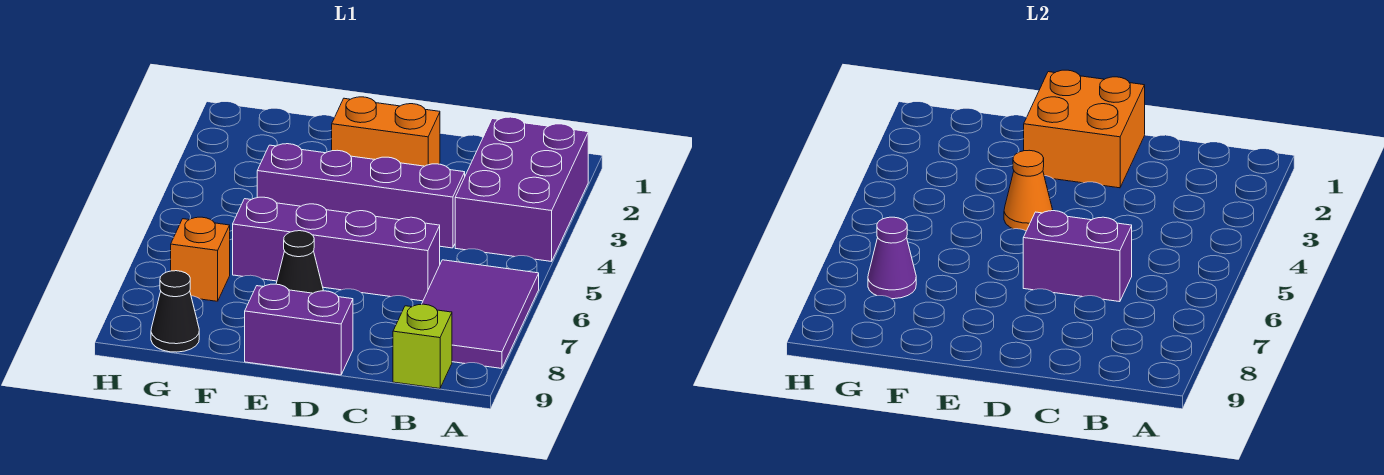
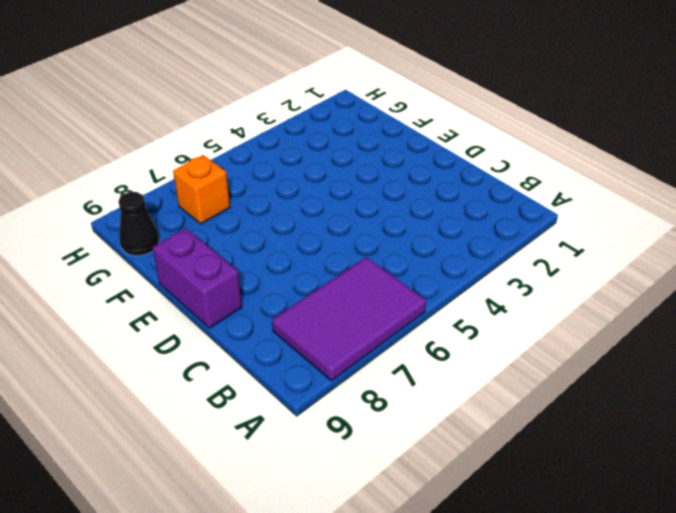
none -> purple 2x3 brick [455,117,588,262]
none -> lime 1x1 brick [393,304,452,389]
none -> purple 1x4 brick [257,144,465,248]

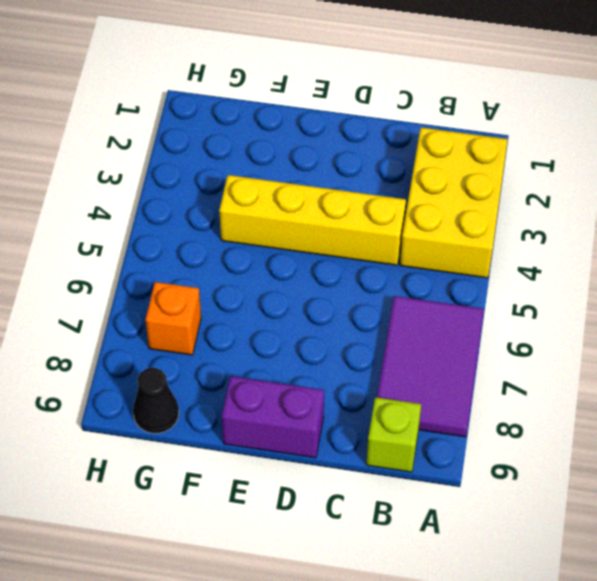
yellow 2x3 brick [400,128,508,278] -> purple 2x3 brick [455,117,588,262]
yellow 1x4 brick [219,175,406,265] -> purple 1x4 brick [257,144,465,248]
none -> purple 1x4 brick [233,197,440,301]
none -> orange 1x2 brick [332,97,440,166]
none -> black 1x1 cone [276,231,323,293]

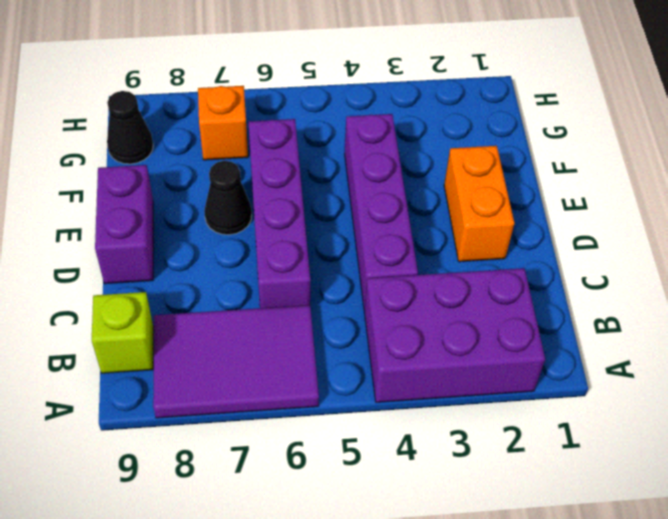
none -> purple 1x2 brick [1023,210,1132,302]
none -> orange 2x2 brick [1024,70,1145,188]
none -> orange 1x1 cone [1004,150,1052,231]

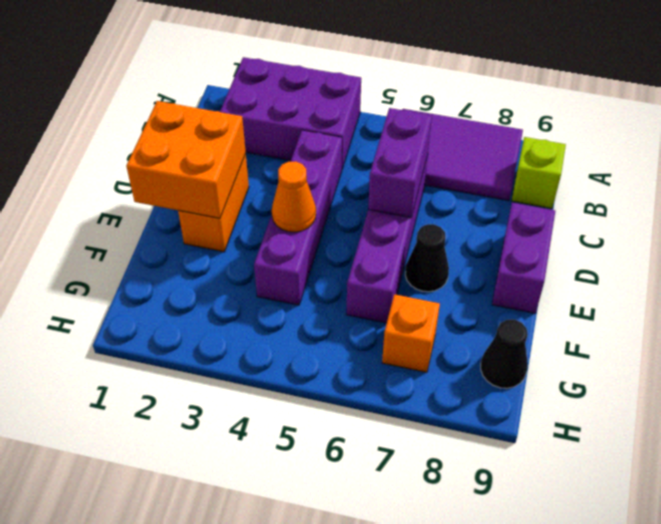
none -> purple 1x1 cone [868,217,916,299]

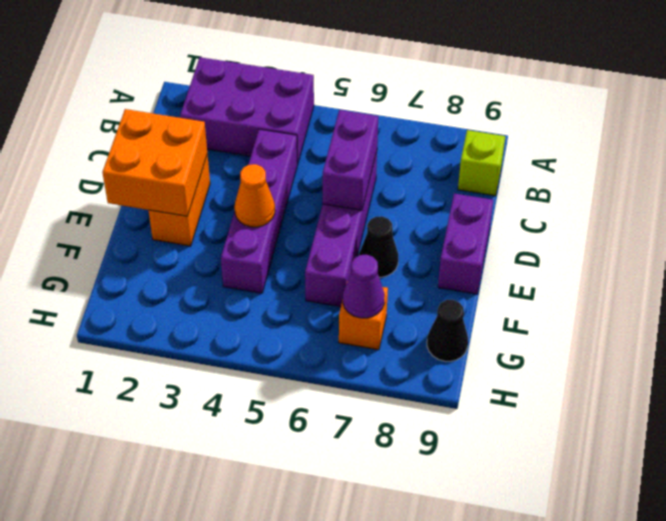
none -> purple 2x3 tile [422,260,539,369]

